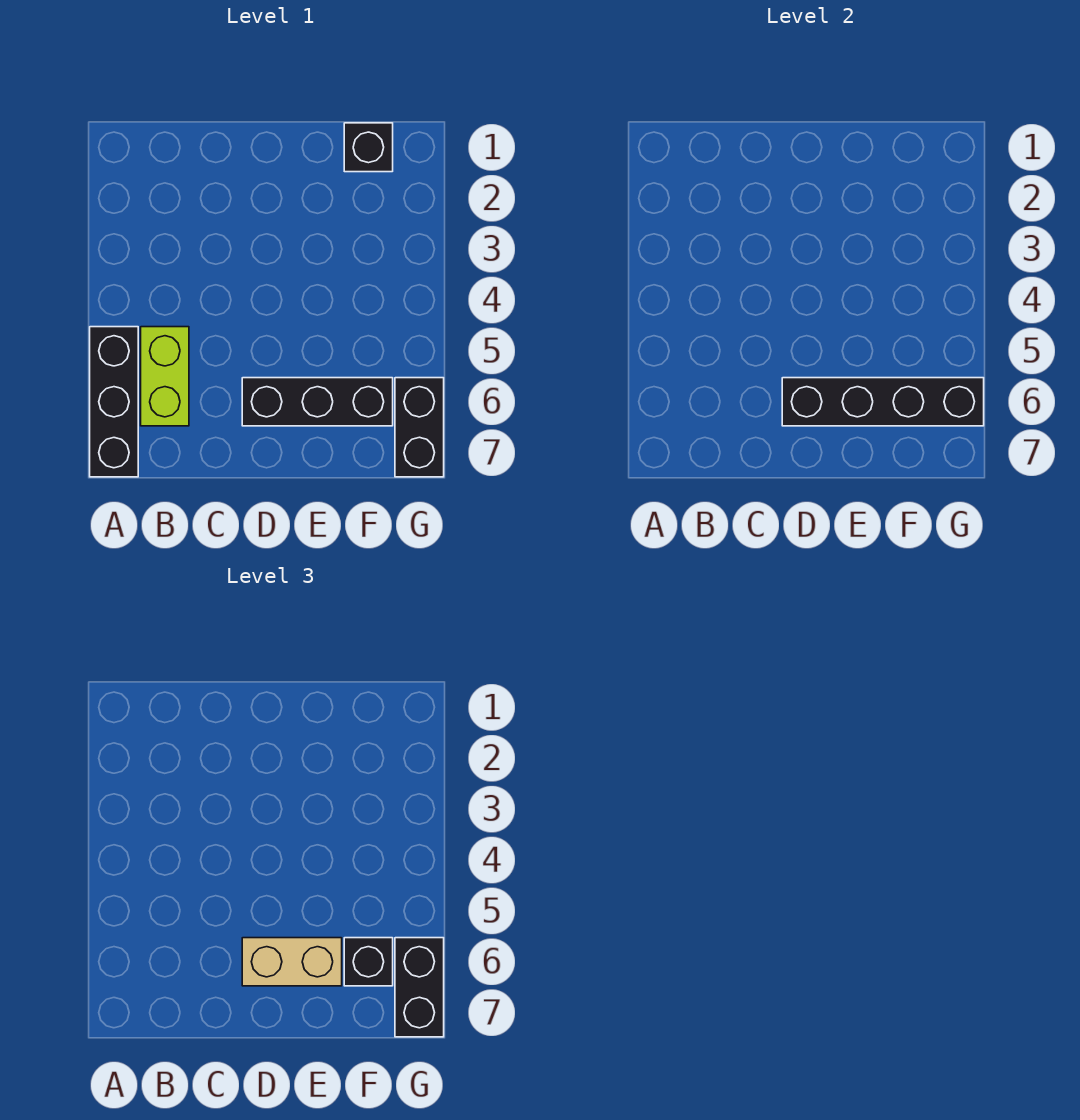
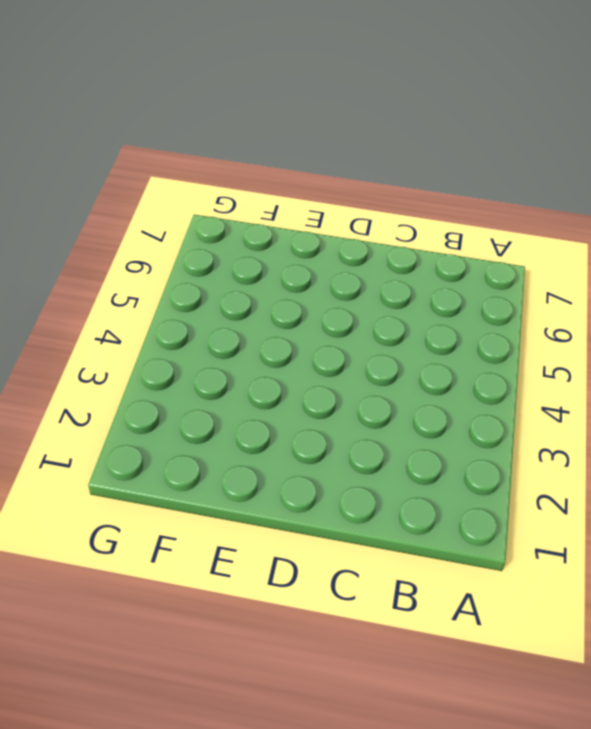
none -> black 1x3 brick [90,327,138,477]
none -> lime 1x2 brick [141,327,189,426]

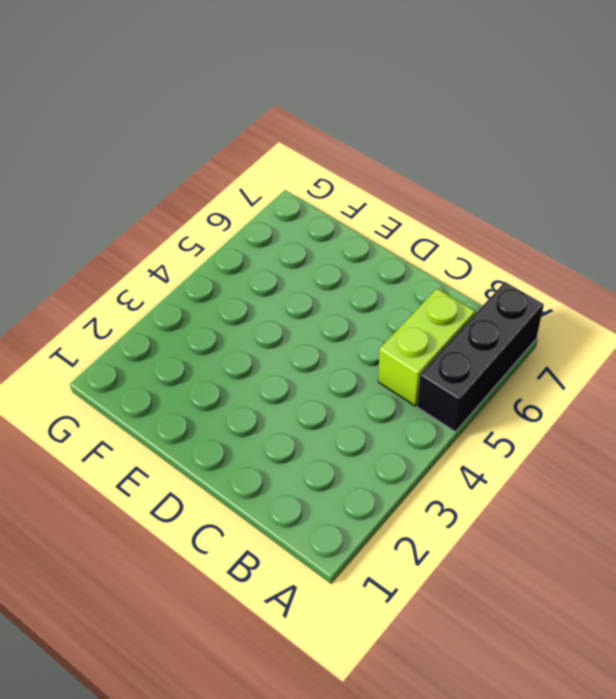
none -> black 1x3 brick [242,378,393,426]
none -> black 1x1 brick [344,123,393,172]

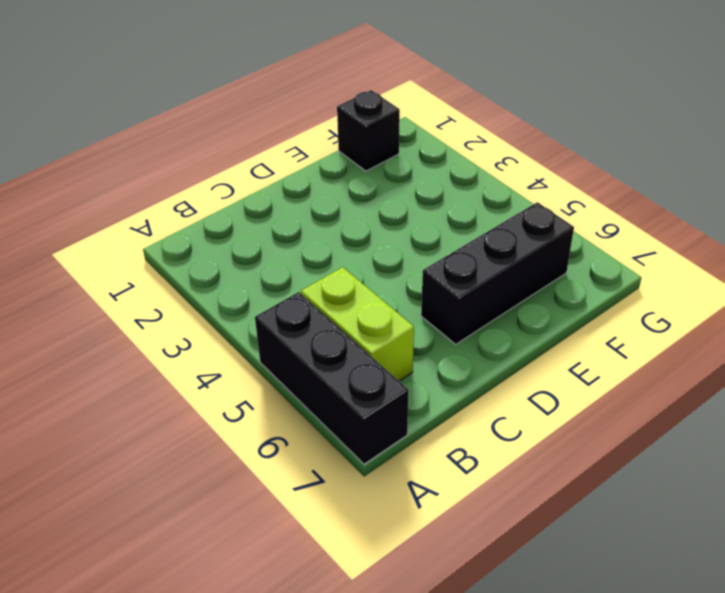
none -> black 1x2 brick [395,378,444,477]
none -> black 1x4 brick [782,378,984,426]

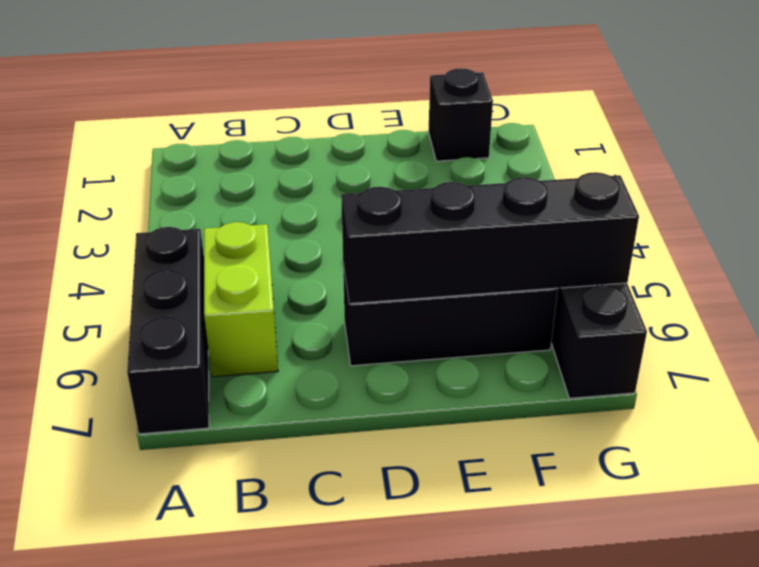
none -> tan 1x2 brick [242,938,342,986]
none -> black 1x1 brick [344,938,393,986]

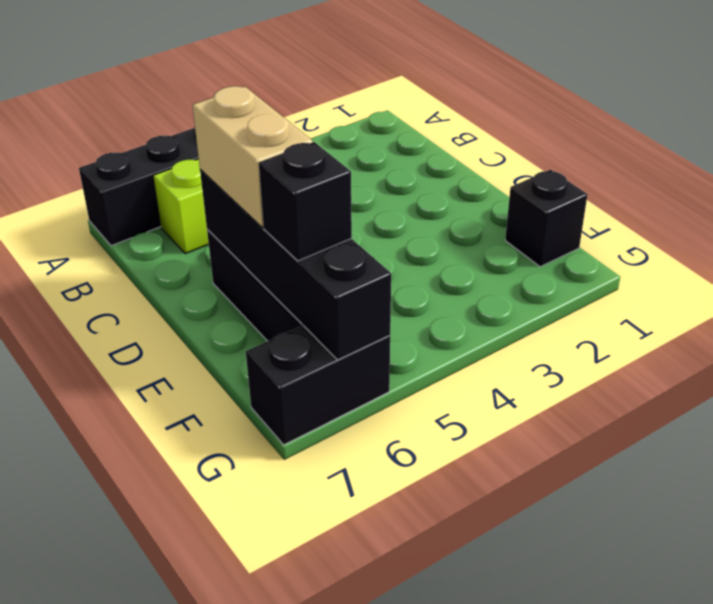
none -> black 1x2 brick [395,938,444,1037]

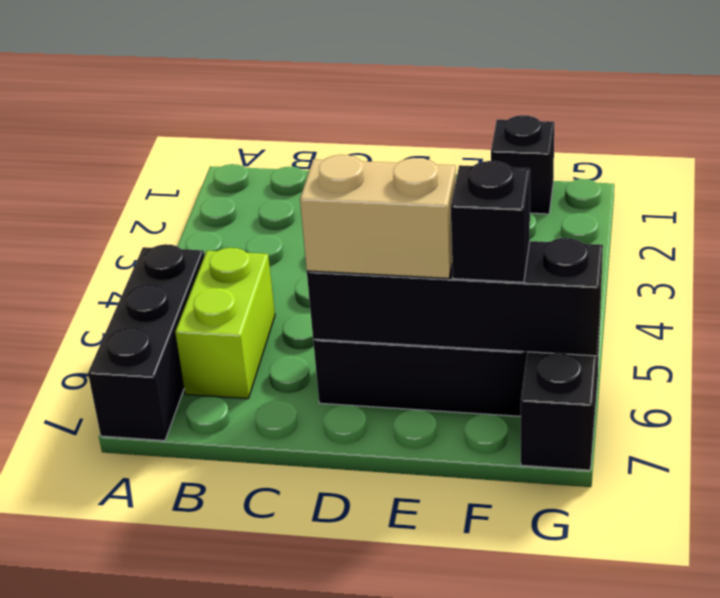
none -> black 1x2 brick [395,938,444,1037]

